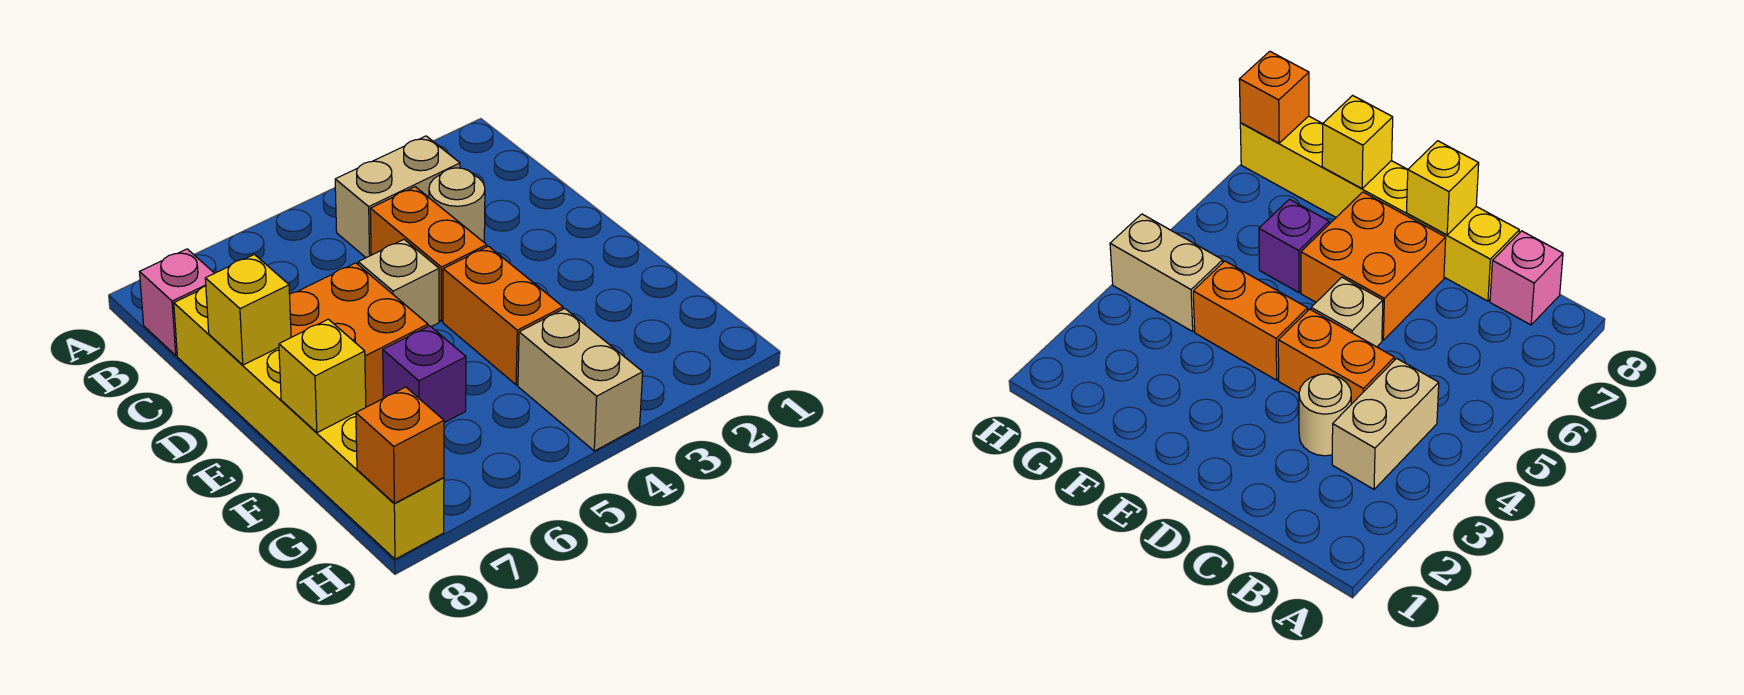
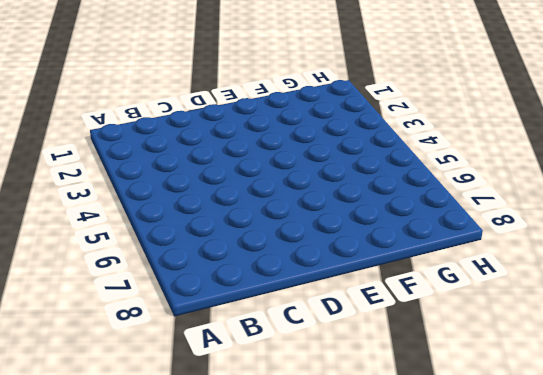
none -> tan 1x2 brick [335,136,460,258]
none -> pink 1x1 brick [140,249,214,355]
none -> tan 1x1 round brick [429,168,485,242]

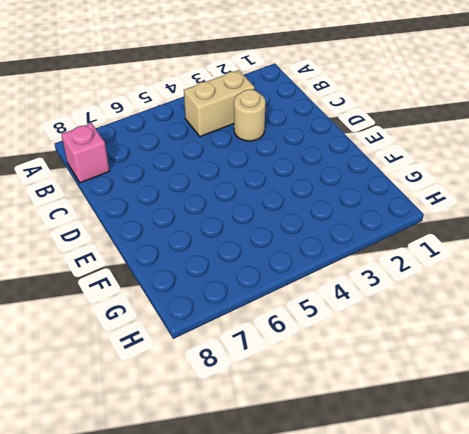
none -> orange 1x2 brick [370,187,487,321]
none -> yellow 1x6 brick [174,286,444,559]
none -> tan 1x1 brick [358,240,439,327]

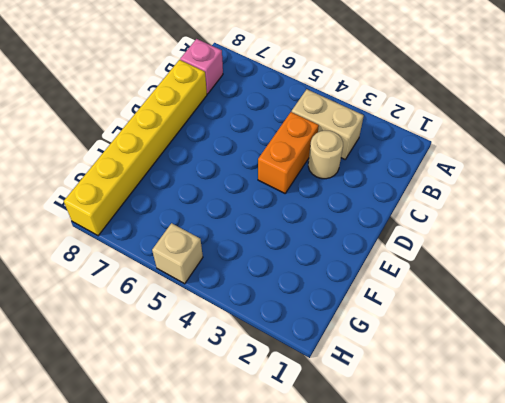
tan 1x1 brick [152,223,203,284] -> tan 1x1 brick moved to [358,240,439,327]
none -> orange 2x2 brick [290,263,428,407]
none -> orange 1x2 brick [443,246,563,385]
none -> purple 1x1 brick [383,326,466,423]

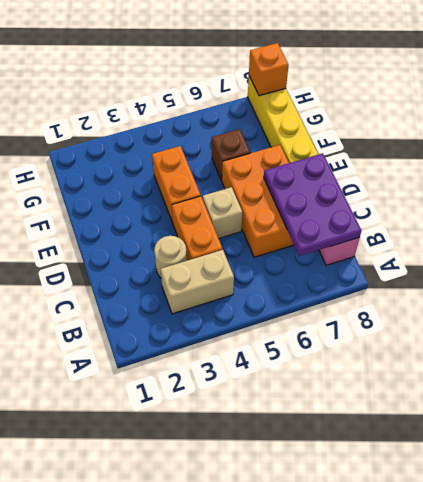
purple 2x3 plate [264,153,361,256] -> yellow 1x1 brick [205,254,291,365]
orange 2x3 brick [222,145,294,257] -> orange 2x2 brick [290,263,428,407]
brown 1x1 brick [212,129,250,181] -> purple 1x1 brick [383,326,466,423]
none -> tan 1x2 brick [518,309,643,451]
none -> yellow 1x1 brick [279,319,366,433]

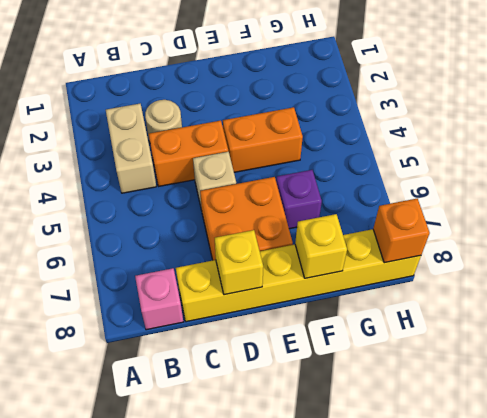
none -> tan 1x2 brick [518,309,643,451]

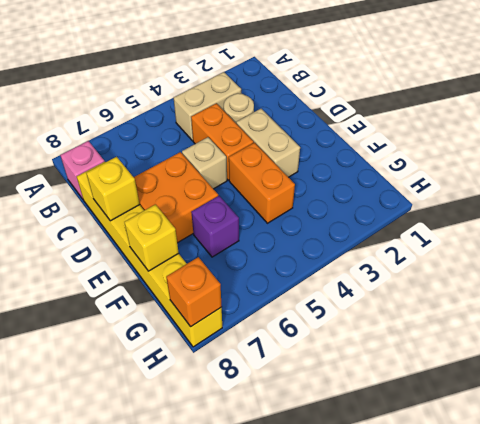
tan 1x2 brick [236,109,300,177] -> tan 1x2 brick moved to [518,309,643,451]

